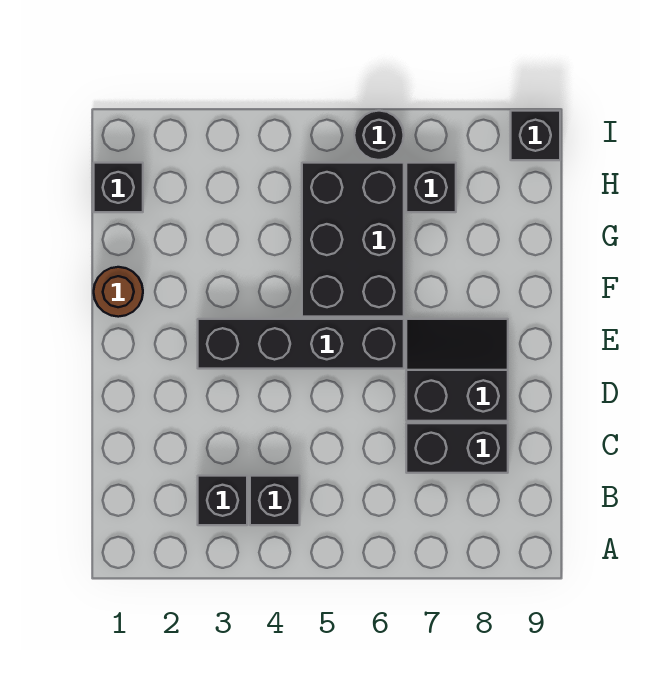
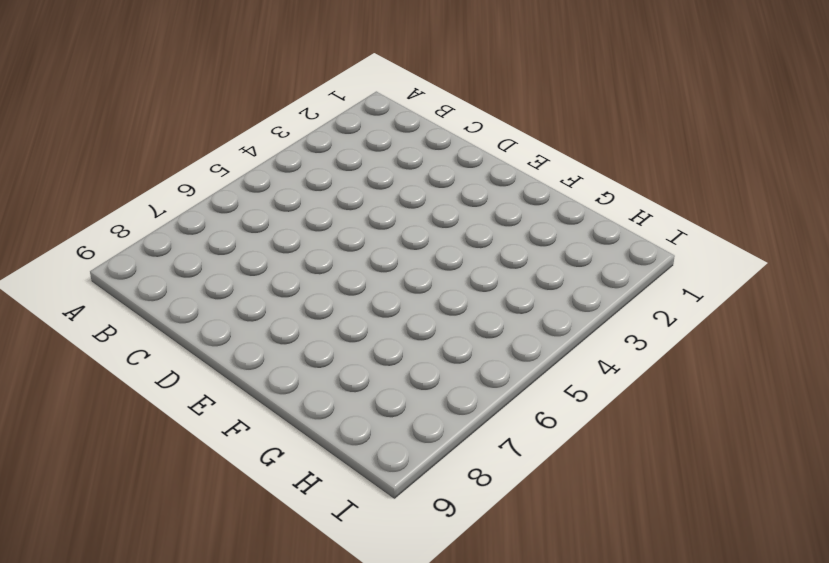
none -> black 1x1 brick [198,476,247,525]
none -> black 1x1 brick [250,476,300,525]

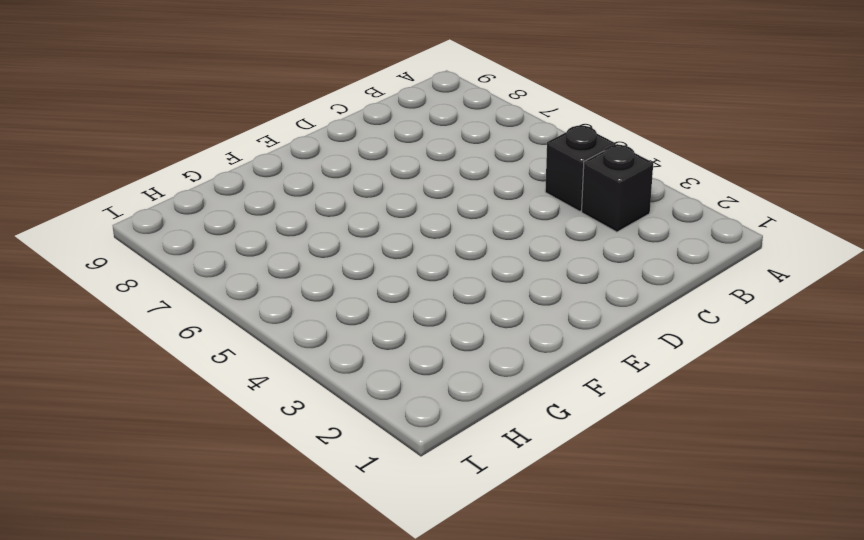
none -> black 1x2 brick [406,423,508,473]
none -> black 2x2 slope [406,319,508,421]

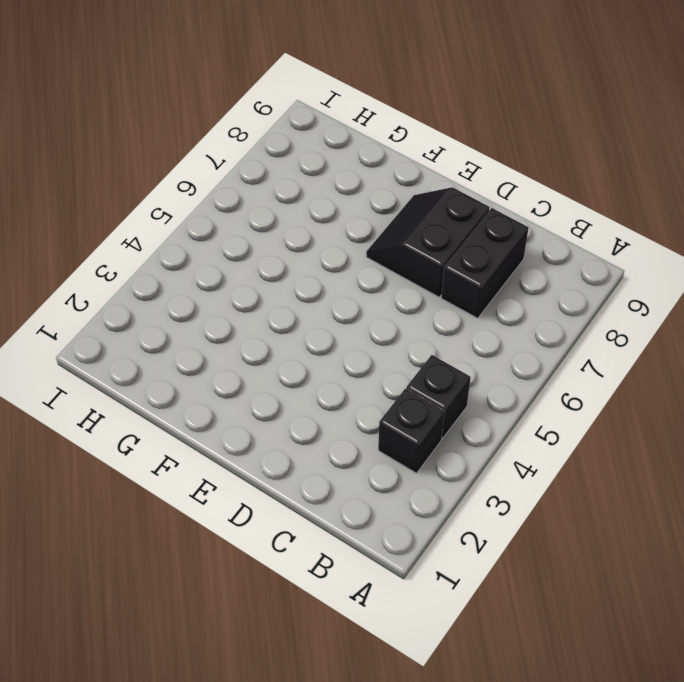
none -> black 1x4 brick [198,319,404,369]
none -> brown 1x1 round brick [94,267,143,317]

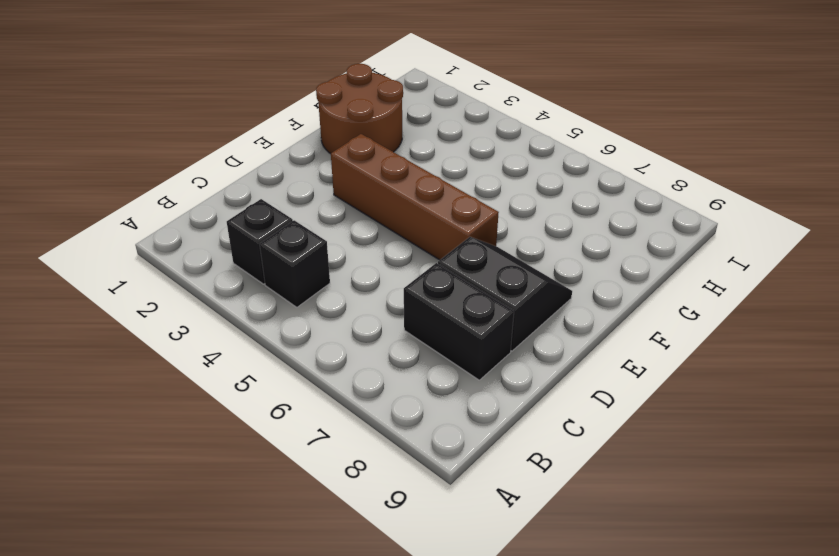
brown 1x4 brick [331,134,499,260] -> black 1x4 brick [198,319,404,369]
brown 2x2 round brick [316,64,403,154] -> brown 1x1 round brick [94,267,143,317]
none -> black 2x3 brick [302,163,404,317]
none -> black 1x1 brick [94,163,143,212]

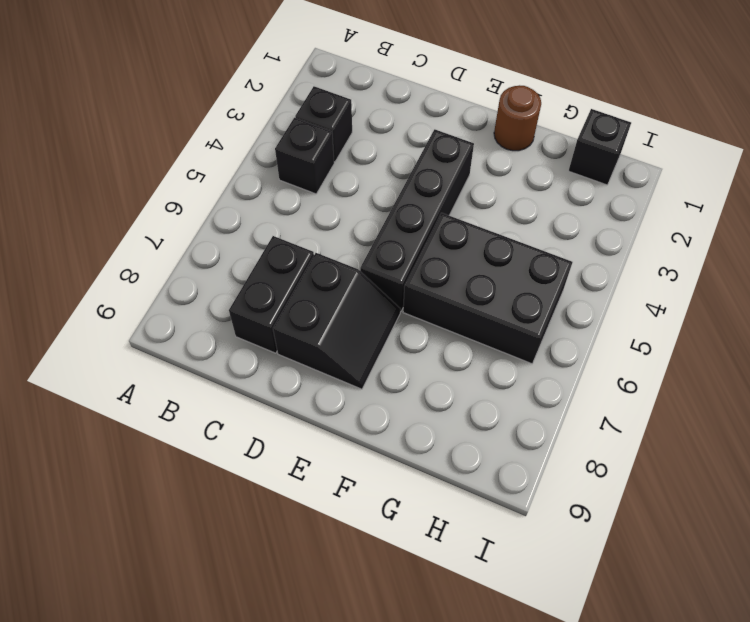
none -> black 1x1 brick [406,163,456,212]
none -> black 1x1 round brick [354,111,404,160]

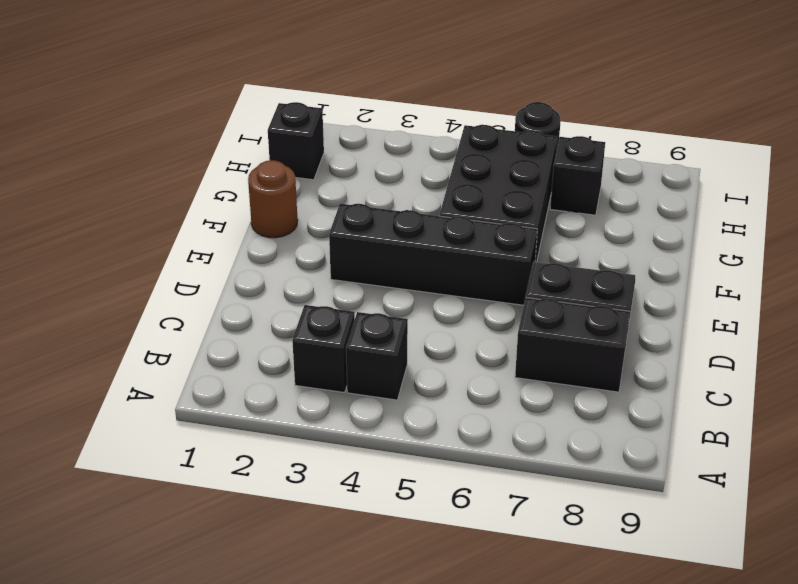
none -> black 1x1 brick [511,111,560,160]

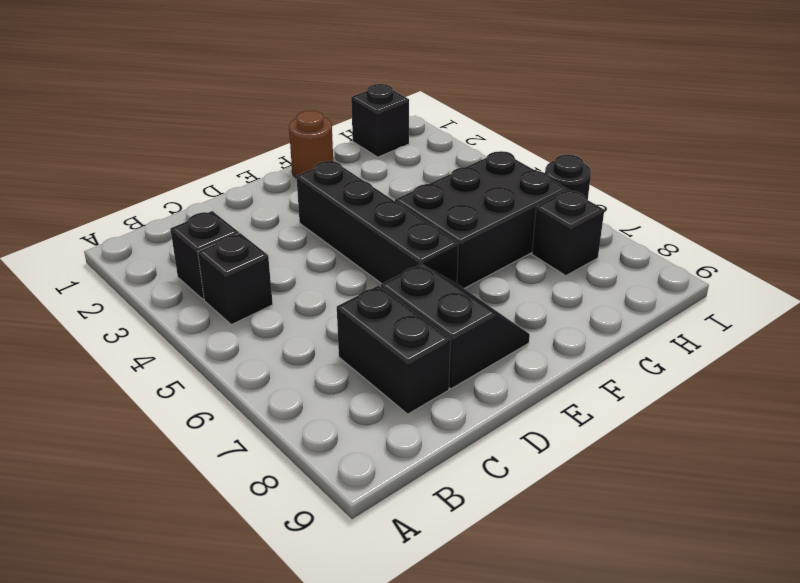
none -> black 1x1 brick [511,111,560,160]

